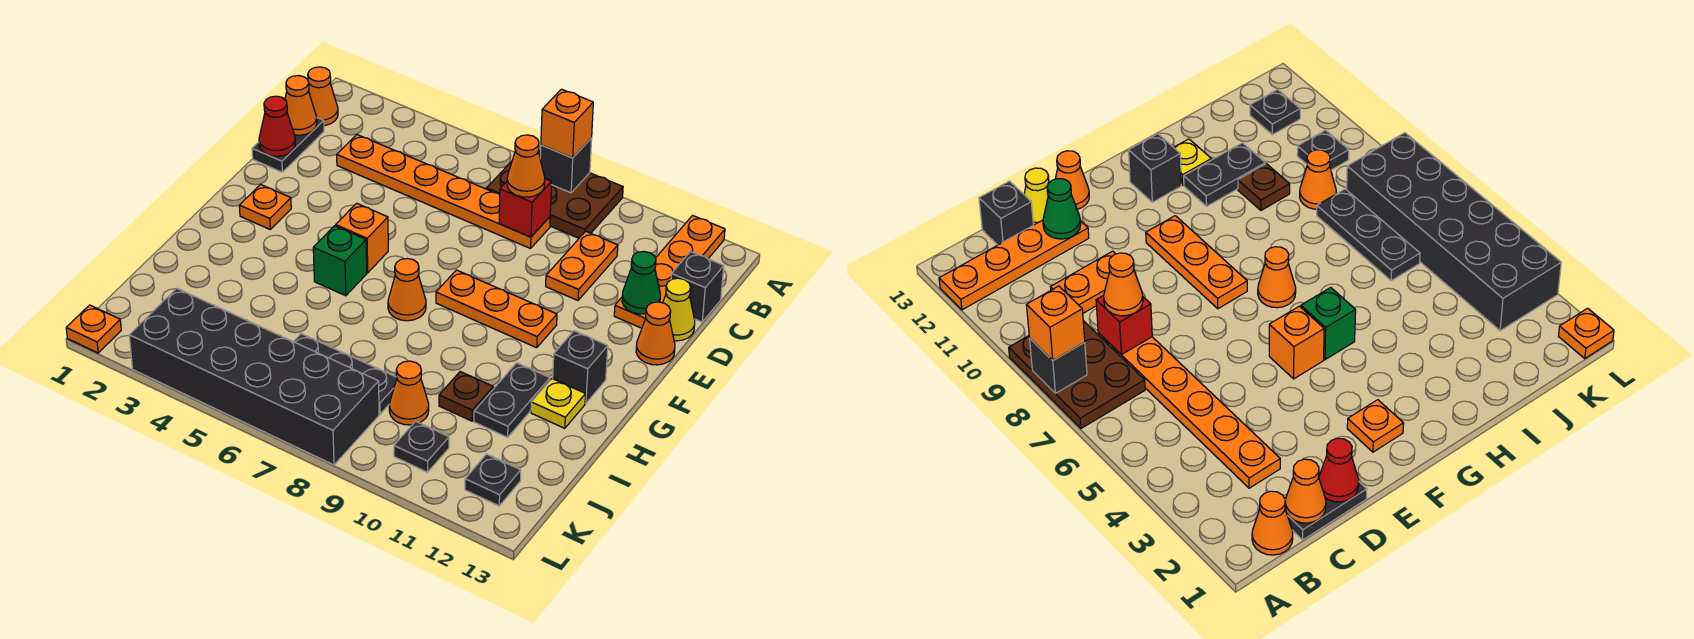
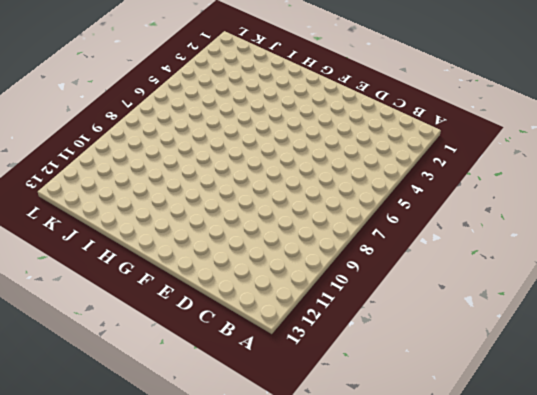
none -> brown 2x3 plate [487,151,623,238]
none -> orange 1x4 plate [614,216,725,328]
none -> orange 1x1 cone [308,67,338,126]
none -> black 1x2 plate [252,118,324,172]

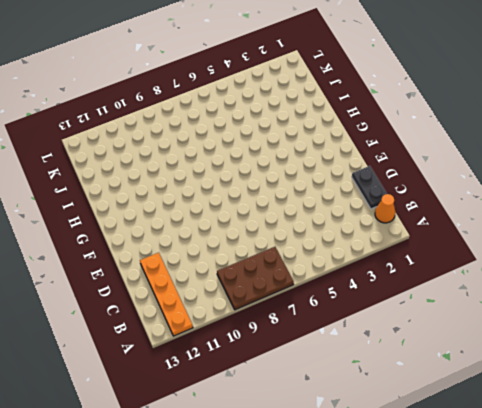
none -> orange 1x6 plate [337,135,550,248]
none -> orange 1x2 plate [546,231,618,300]
none -> black 1x1 brick [671,252,724,322]
none -> yellow 1x1 cone [663,278,695,341]

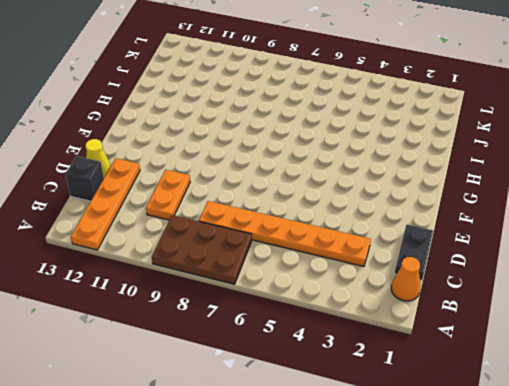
none -> orange 1x1 cone [636,302,675,365]
none -> orange 1x1 plate [239,185,291,229]
none -> orange 1x1 brick [336,203,388,273]
none -> orange 1x3 plate [436,270,557,348]

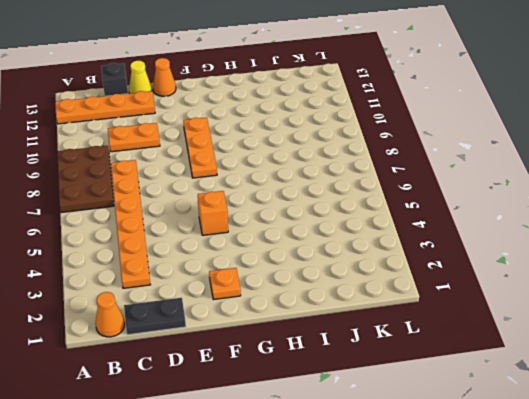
none -> green 1x1 brick [313,226,367,296]
none -> orange 1x1 cone [388,258,426,321]
none -> black 1x1 brick [553,331,608,403]
none -> black 1x2 plate [474,363,550,437]

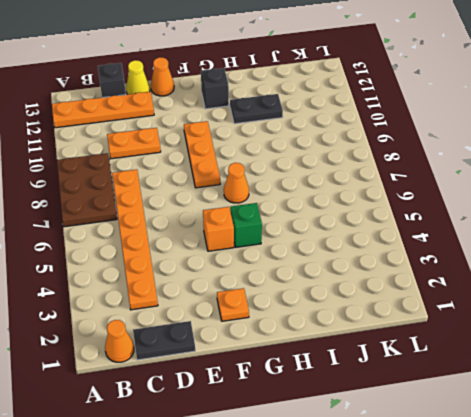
none -> yellow 1x1 plate [531,379,586,428]
none -> brown 1x1 plate [439,372,493,421]
none -> black 1x3 plate [293,334,397,414]
none -> orange 1x1 cone [389,361,429,425]

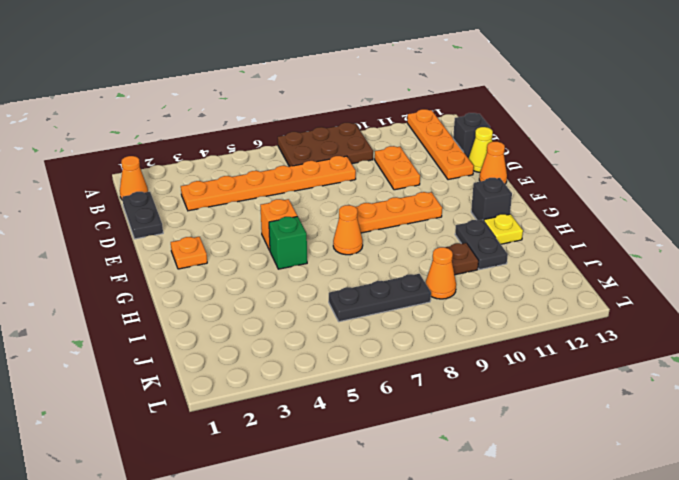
none -> black 2x6 brick [129,288,379,465]
none -> black 1x1 plate [394,421,449,472]
none -> black 1x1 plate [465,454,521,506]
none -> orange 1x1 plate [66,305,121,353]

